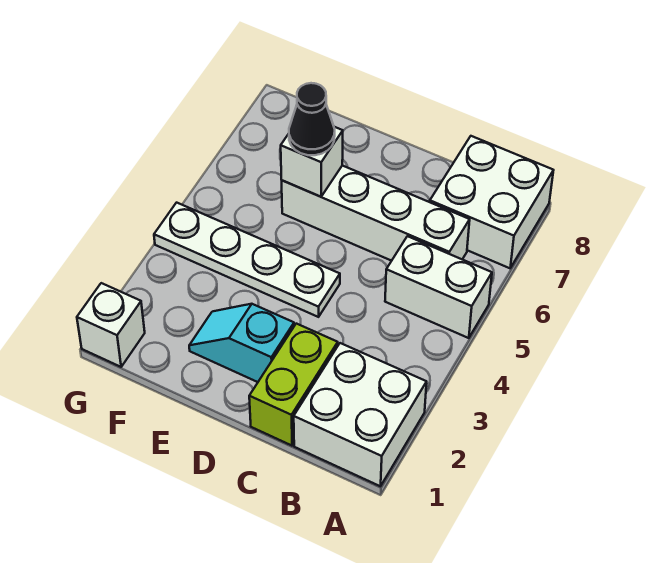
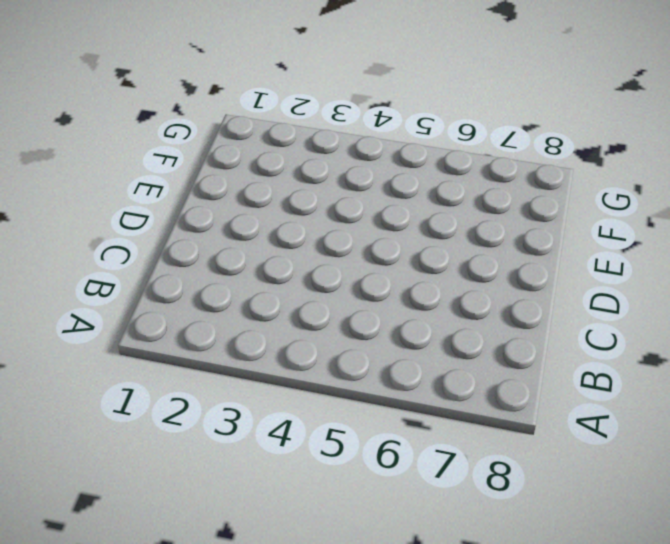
none -> white 2x2 brick [294,343,427,486]
none -> white 1x2 brick [385,236,492,338]

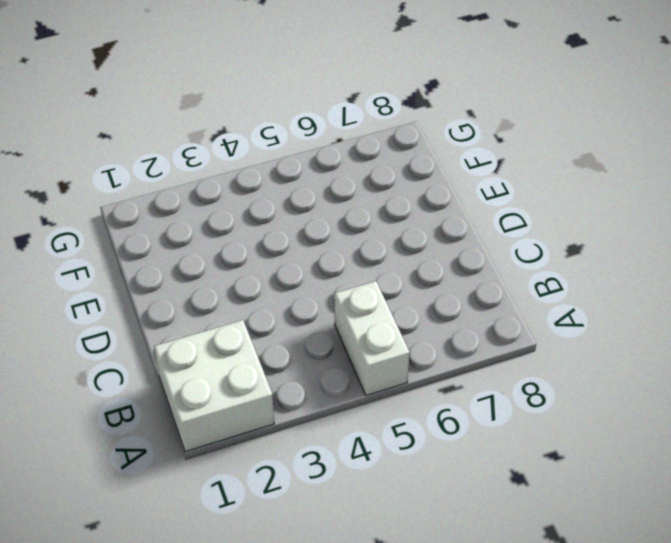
none -> white 2x2 brick [430,136,553,268]
none -> white 1x4 brick [282,166,470,261]

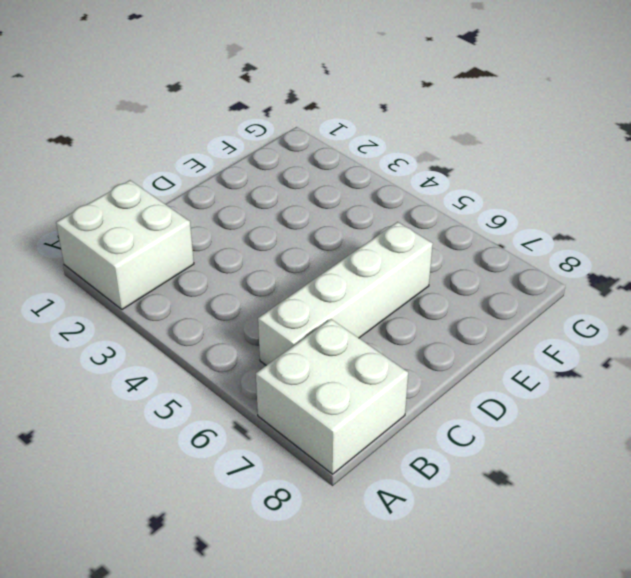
none -> white 1x2 brick [385,236,492,338]
none -> lime 1x2 brick [249,324,338,446]

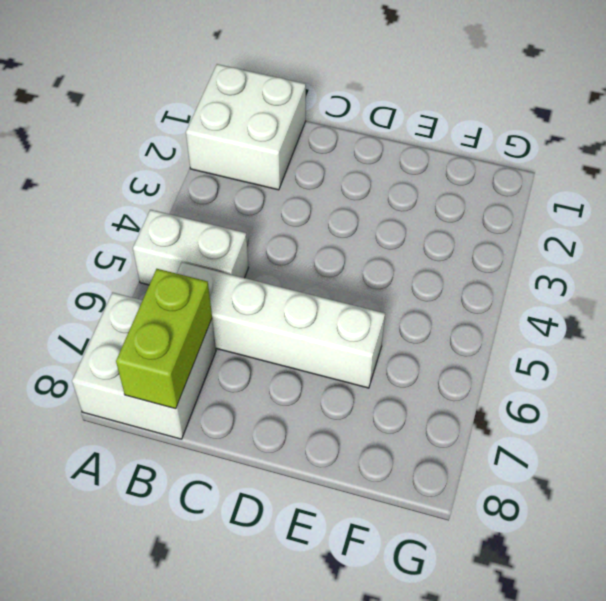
lime 1x2 brick [116,269,212,409] -> lime 1x2 brick moved to [249,324,338,446]
none -> cyan 1x2 slope [189,304,294,382]
none -> white 1x4 plate [154,203,340,317]

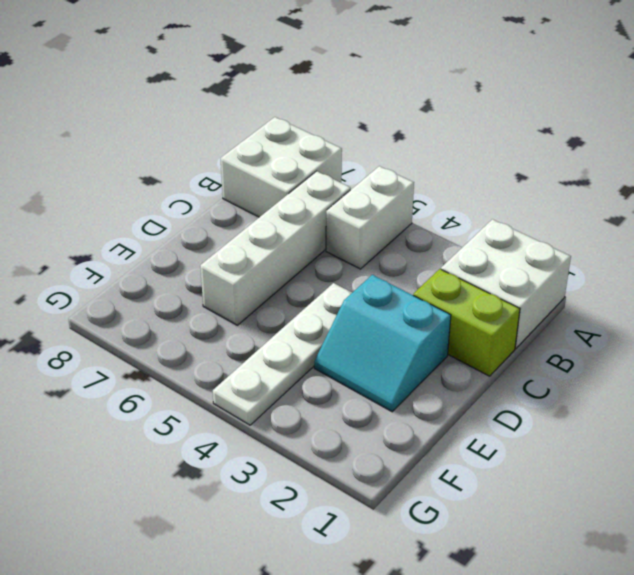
cyan 2x2 slope [314,275,451,412] -> cyan 1x2 slope [189,304,294,382]
none -> white 1x1 brick [77,283,145,367]
none -> white 1x1 brick [281,127,343,197]

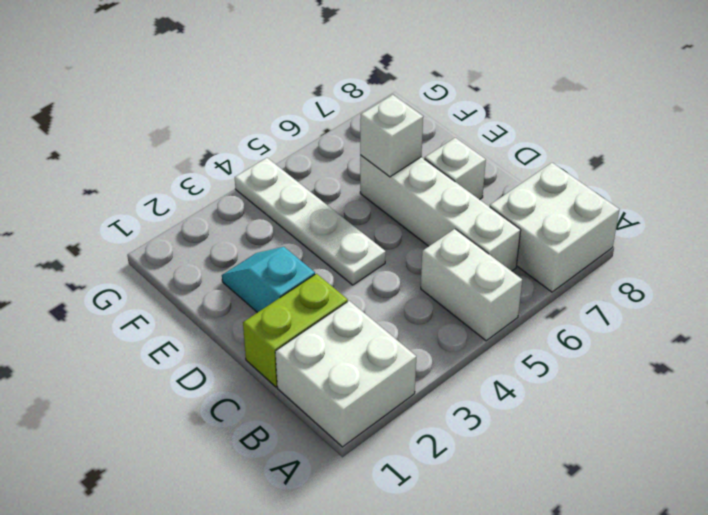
white 1x1 brick [424,138,486,200] -> white 1x1 brick moved to [77,283,145,367]
none -> black 1x1 cone [289,83,335,155]

